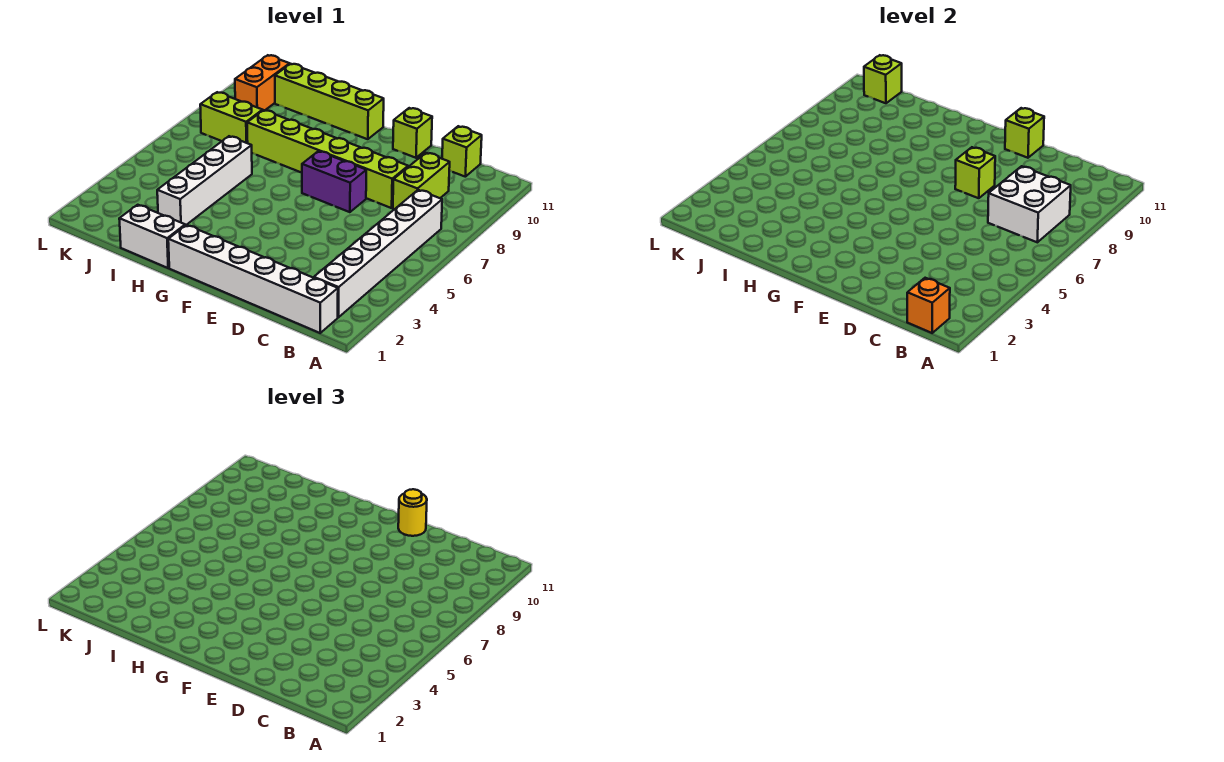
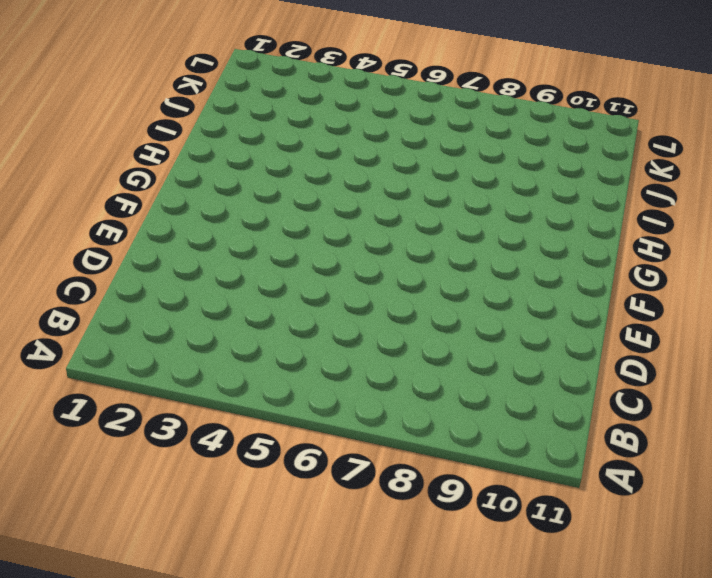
none -> white 1x6 brick [168,225,338,333]
none -> white 1x6 brick [314,190,442,317]
none -> lime 1x2 brick [393,153,450,209]

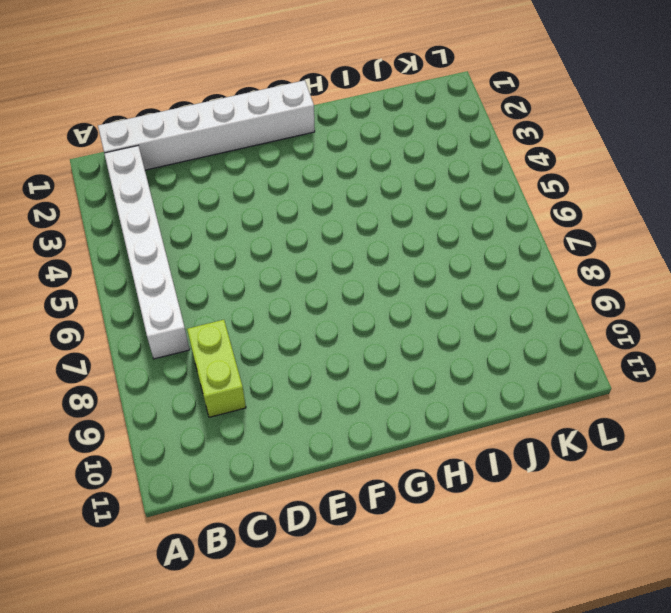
none -> lime 1x1 brick [442,126,482,177]
none -> lime 1x6 brick [247,110,408,208]
none -> purple 1x2 brick [302,151,366,212]

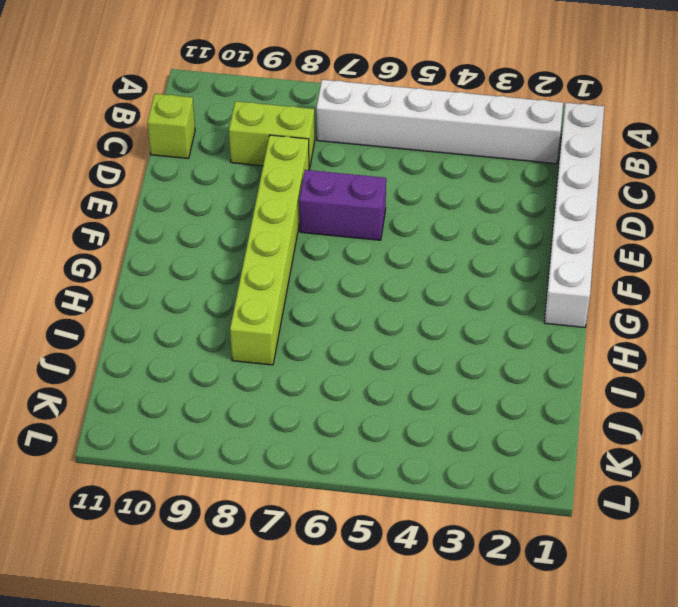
purple 1x2 brick [299,170,386,240] -> purple 1x2 brick turned to [302,151,366,212]
none -> lime 1x1 brick [393,108,432,158]
none -> lime 1x4 brick [275,64,384,139]
none -> white 1x2 brick [119,205,185,268]

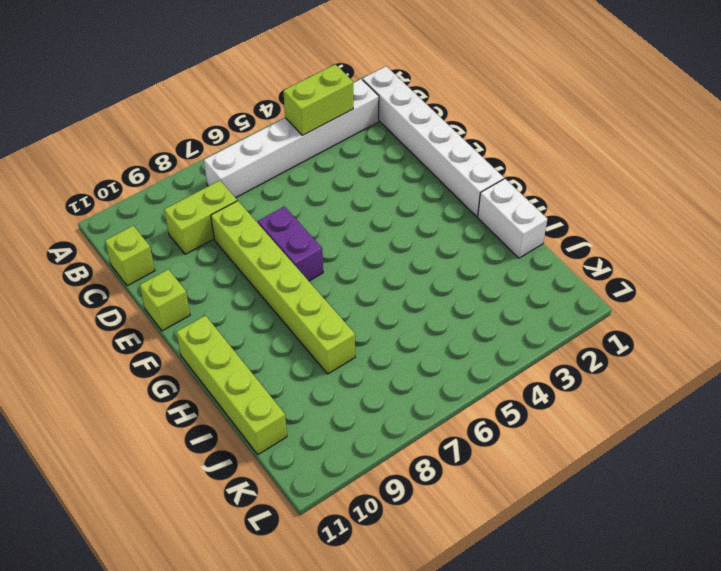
lime 1x2 brick [283,64,353,135] -> lime 1x2 brick turned to [200,92,263,143]
none -> white 1x4 brick [157,136,252,225]
none -> orange 1x2 brick [235,55,290,110]
none -> orange 1x1 brick [907,278,950,333]

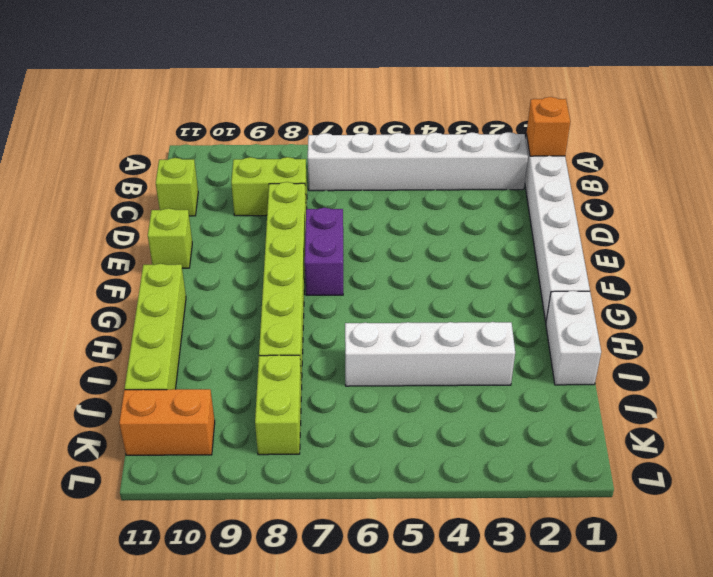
none -> white 2x2 brick [988,166,1071,242]
none -> lime 1x1 brick [955,147,995,198]
none -> lime 1x1 brick [1005,108,1044,158]

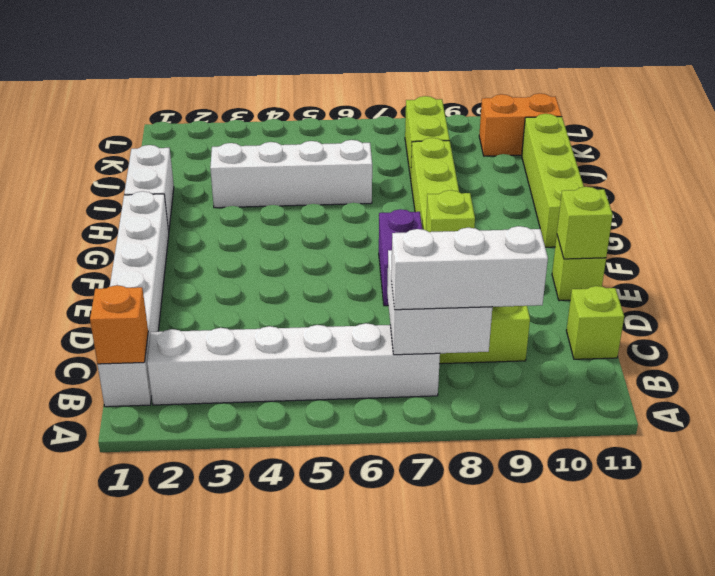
white 1x3 brick [391,226,548,310] -> none
none -> lime 1x1 brick [864,55,902,103]
none -> yellow 1x1 round brick [398,489,427,536]

